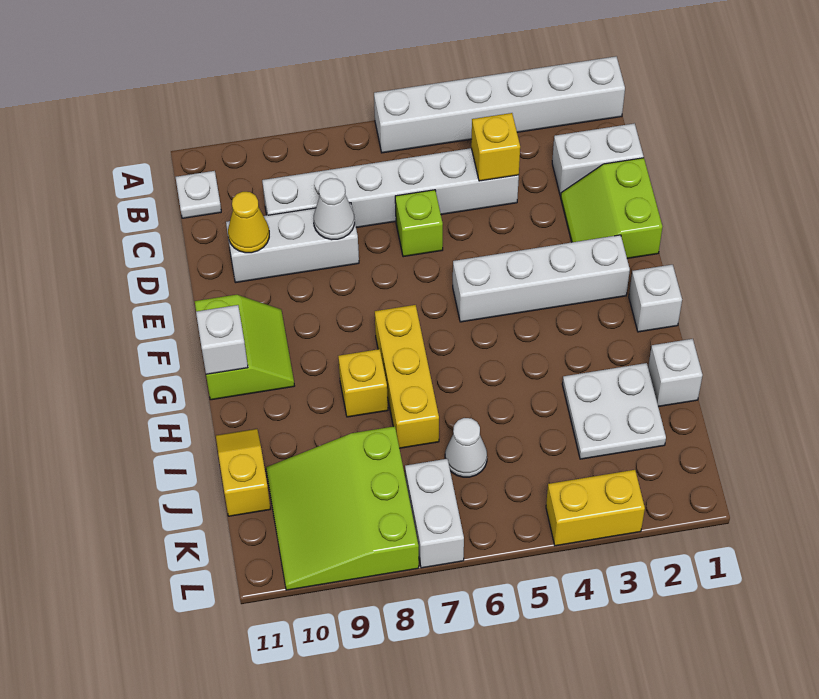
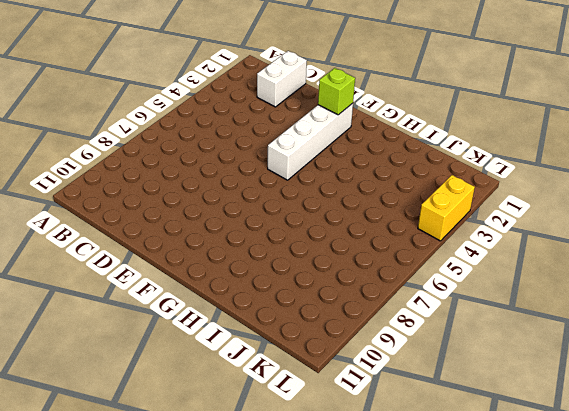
lime 1x1 brick [318,68,355,115] -> lime 1x1 brick moved to [395,190,443,257]
none -> white 1x6 brick [374,57,625,153]
none -> white 1x1 plate [176,171,221,218]
none -> white 1x6 brick [262,148,519,228]

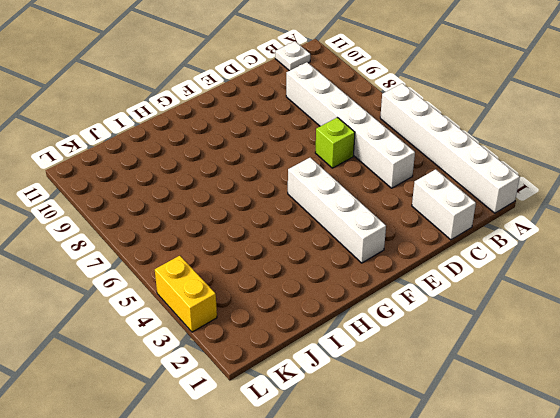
none -> lime 2x2 slope [561,158,662,258]
none -> white 1x3 brick [226,203,359,283]
none -> lime 2x2 slope [195,295,294,400]

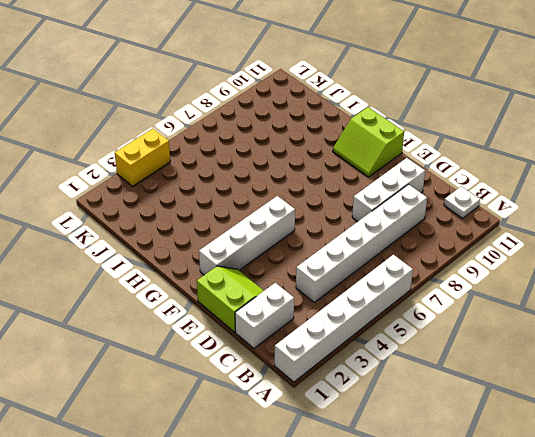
none -> lime 1x1 brick [395,190,443,257]
none -> white 1x1 brick [629,265,682,332]
none -> yellow 1x3 brick [375,305,439,448]

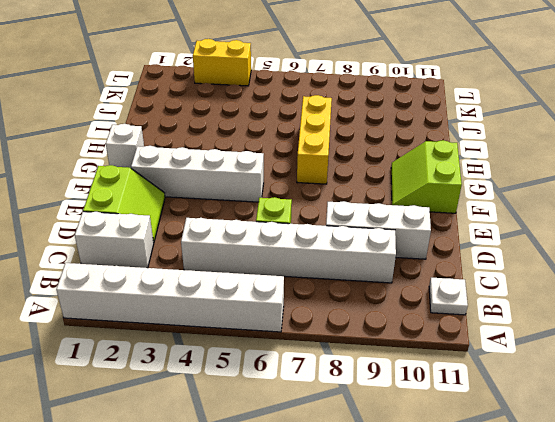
none -> yellow 1x1 brick [338,349,388,417]
none -> white 1x1 brick [648,339,703,407]
none -> white 2x2 plate [562,363,666,459]

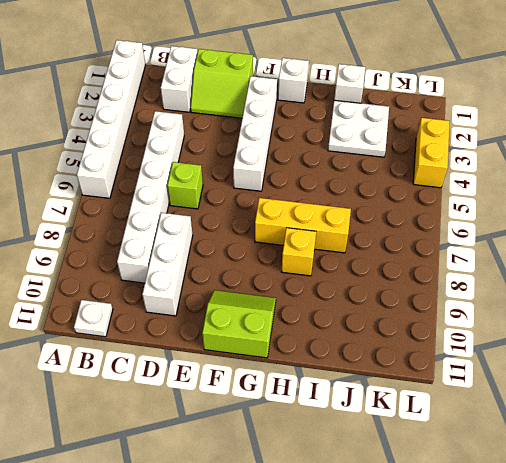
none -> yellow 1x2 slope [216,429,270,516]
none -> white 1x1 cone [445,418,487,477]
none -> lime 3x3 slope [266,426,419,590]

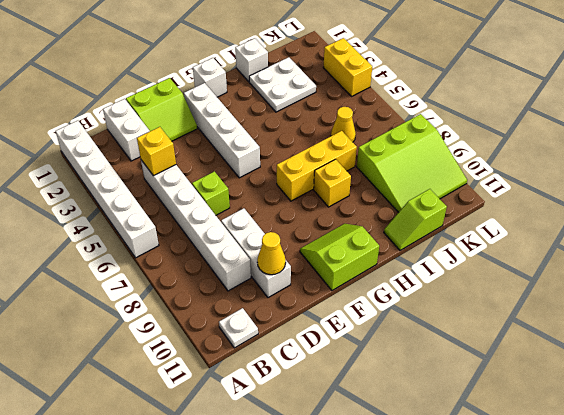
lime 1x2 slope [384,189,447,250] -> yellow 1x2 slope [216,429,270,516]
yellow 1x1 cone [331,107,356,142] -> white 1x1 cone [445,418,487,477]
none -> white 1x2 brick [405,459,464,568]
none -> white 1x1 cone [314,178,354,240]
none -> white 1x1 brick [196,305,248,374]

